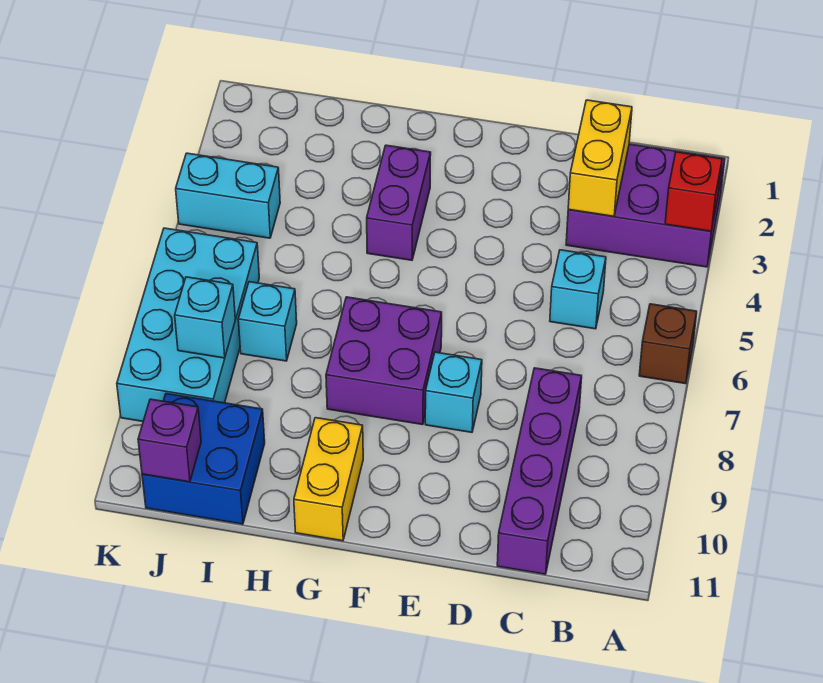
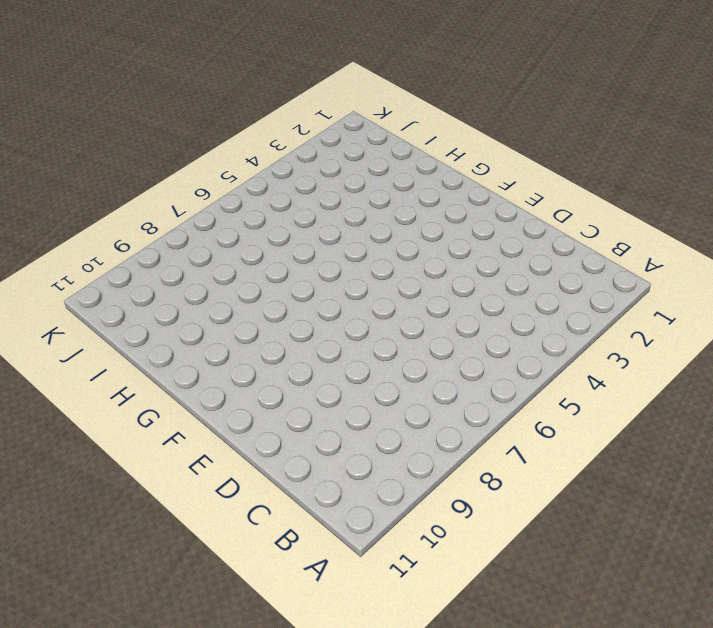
none -> purple 2x3 brick [566,144,725,267]
none -> brown 1x1 brick [639,304,697,384]
none -> cyan 1x1 brick [550,250,606,329]

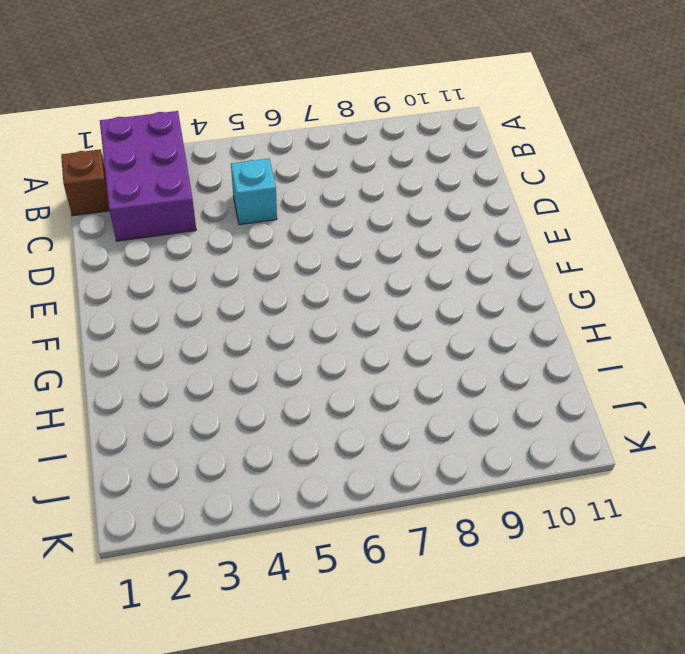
brown 1x1 brick [61,149,110,216] -> brown 1x1 brick moved to [639,304,697,384]
none -> purple 1x4 brick [497,368,582,574]
none -> cyan 1x1 brick [425,352,482,432]
none -> purple 2x2 brick [326,297,442,425]

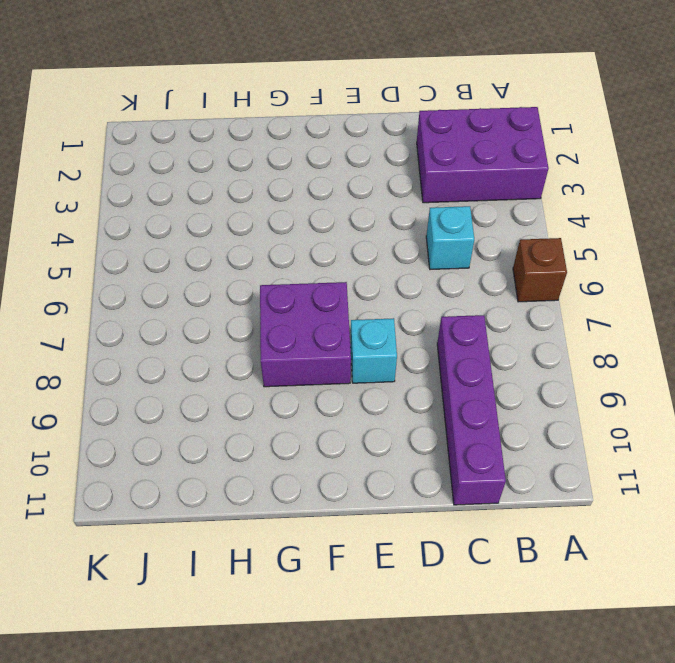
none -> purple 1x2 brick [367,145,431,260]
none -> yellow 1x2 brick [294,418,363,541]
none -> cyan 1x1 brick [238,282,297,361]

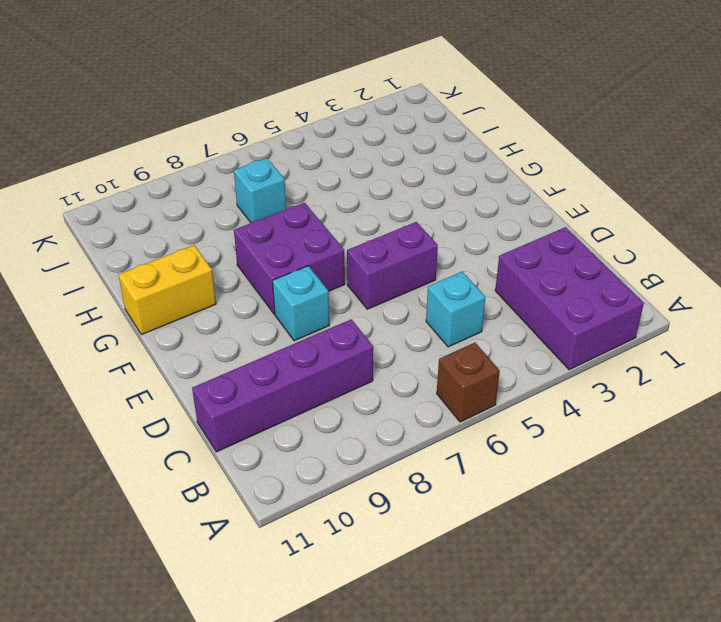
purple 1x2 brick [347,222,438,309] -> purple 1x2 brick moved to [367,145,431,260]
none -> blue 2x2 brick [142,394,265,524]
none -> cyan 1x2 brick [176,153,280,238]
none -> cyan 2x4 brick [117,228,259,421]

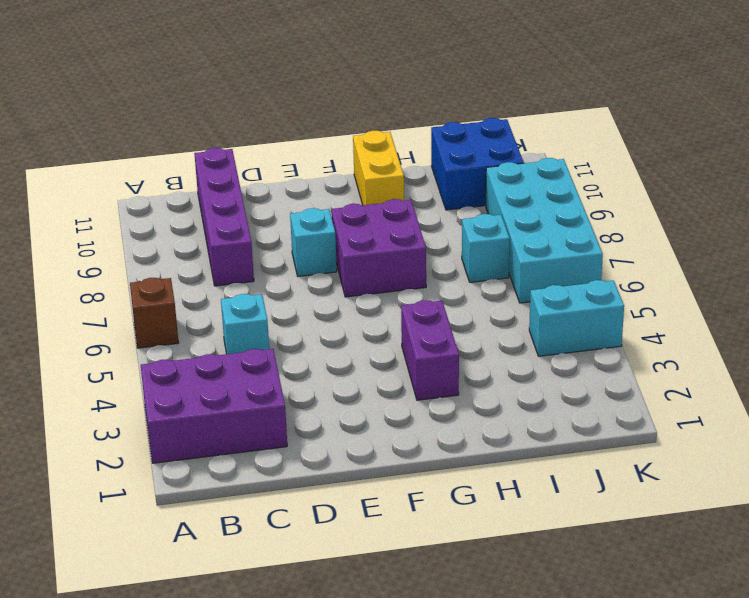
none -> red 1x1 brick [665,152,722,231]
none -> yellow 1x2 brick [568,100,632,216]
none -> cyan 1x1 brick [175,277,235,358]

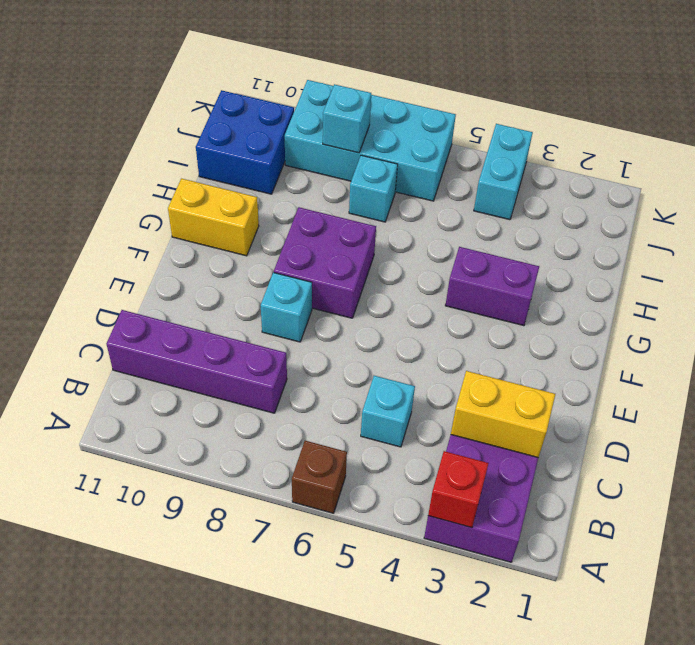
none -> purple 1x1 brick [138,399,201,482]

